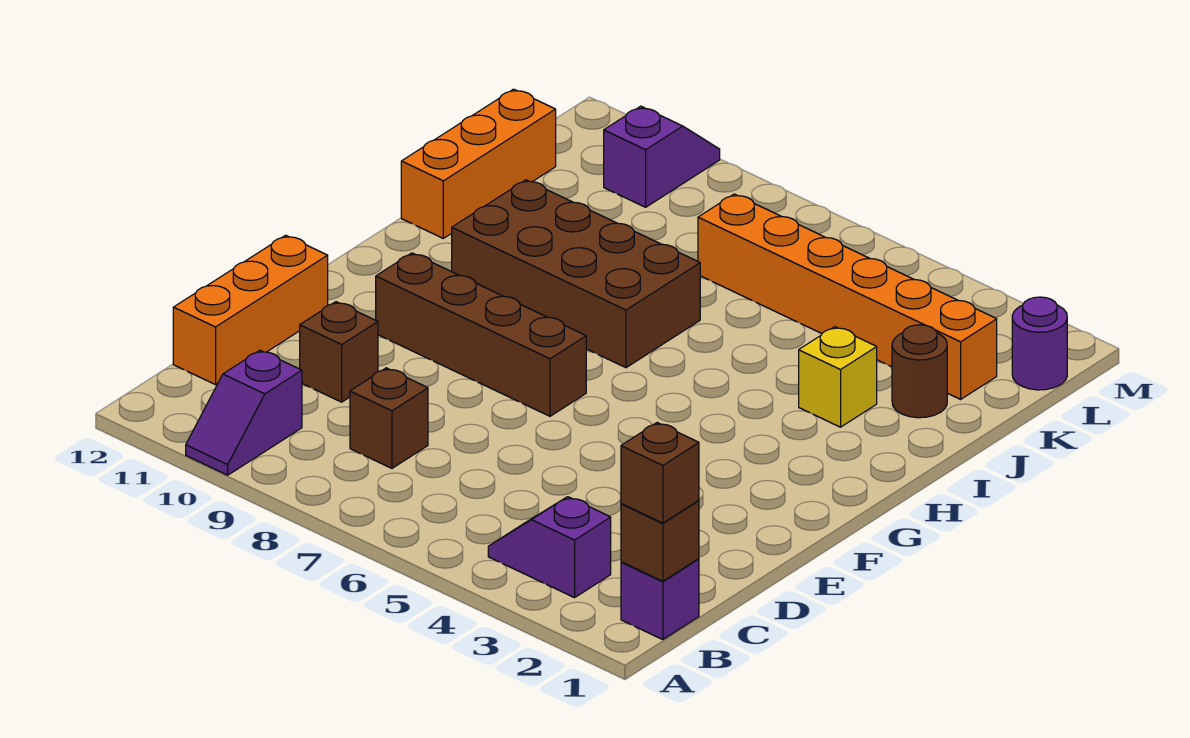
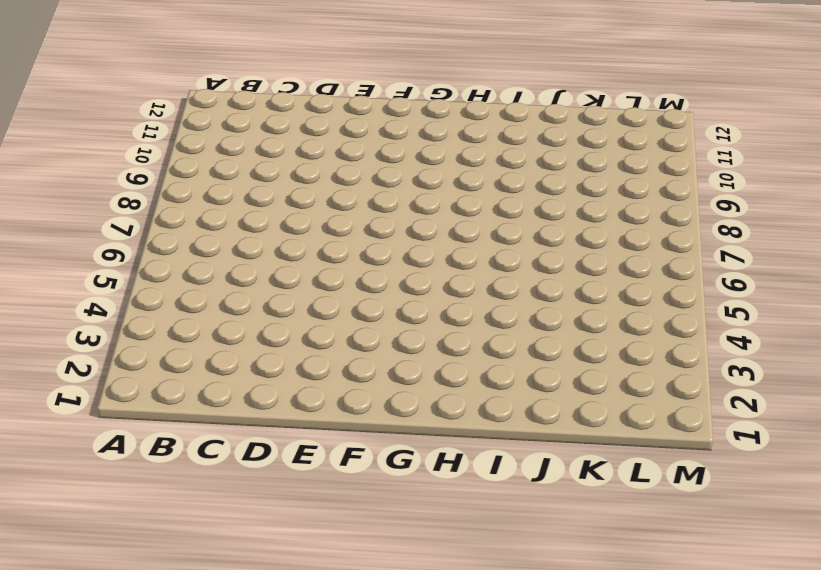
none -> purple 1x2 slope [186,350,302,475]
none -> purple 1x1 brick [621,559,699,640]
none -> purple 1x2 slope [488,497,611,598]

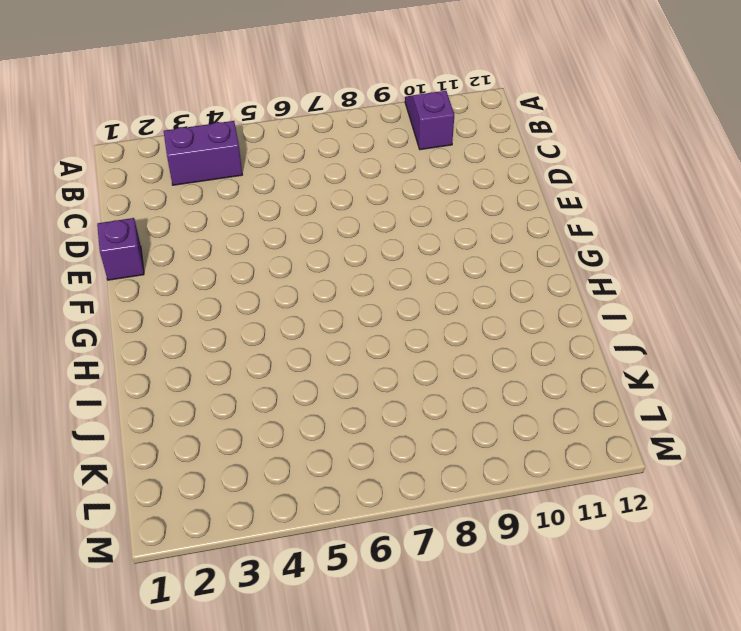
purple 1x2 brick [164,121,242,185] -> purple 1x2 slope [488,497,611,598]
purple 1x1 brick [97,218,144,280] -> purple 1x1 brick moved to [621,559,699,640]
none -> brown 1x1 brick [350,368,428,468]
none -> orange 1x3 brick [173,235,328,385]
none -> brown 1x1 brick [300,302,378,402]

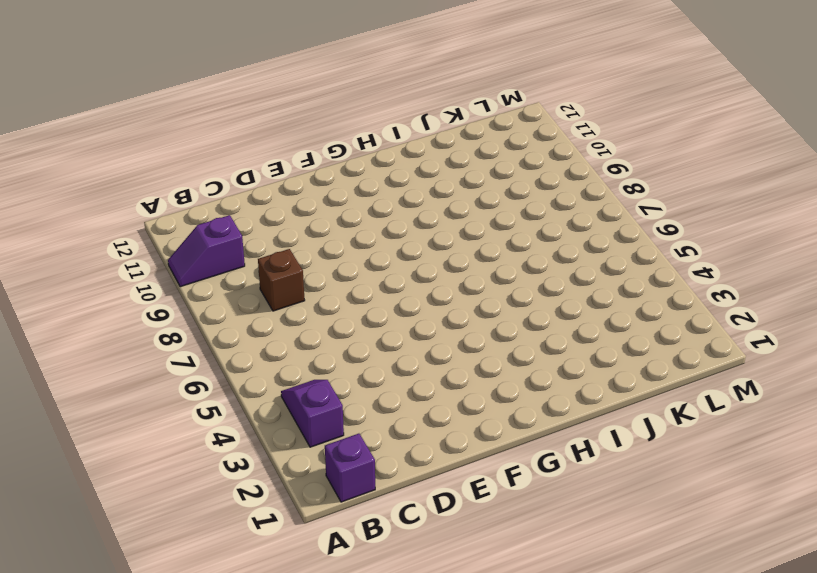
none -> orange 1x3 brick [173,235,328,385]
none -> brown 1x1 brick [300,302,378,402]
none -> brown 1x4 brick [376,253,586,416]

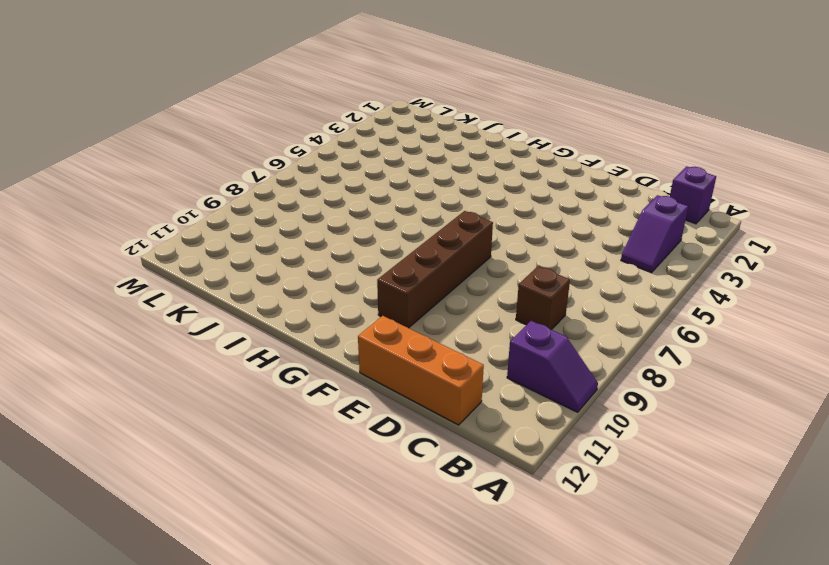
none -> brown 1x1 brick [300,302,378,402]
none -> brown 2x4 brick [452,180,700,368]
none -> yellow 1x1 brick [799,327,877,427]

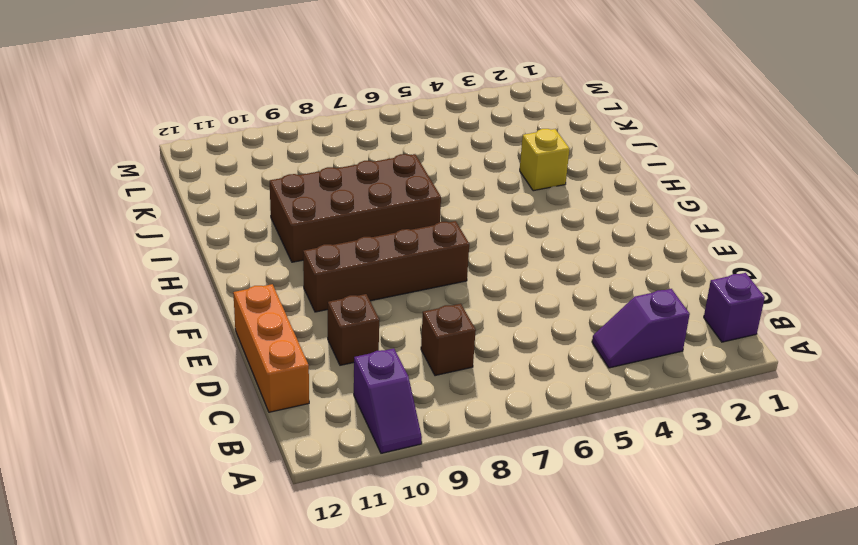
none -> orange 1x3 brick [401,89,556,238]
none -> brown 1x1 round brick [892,325,947,418]
none -> orange 1x6 brick [698,194,997,399]

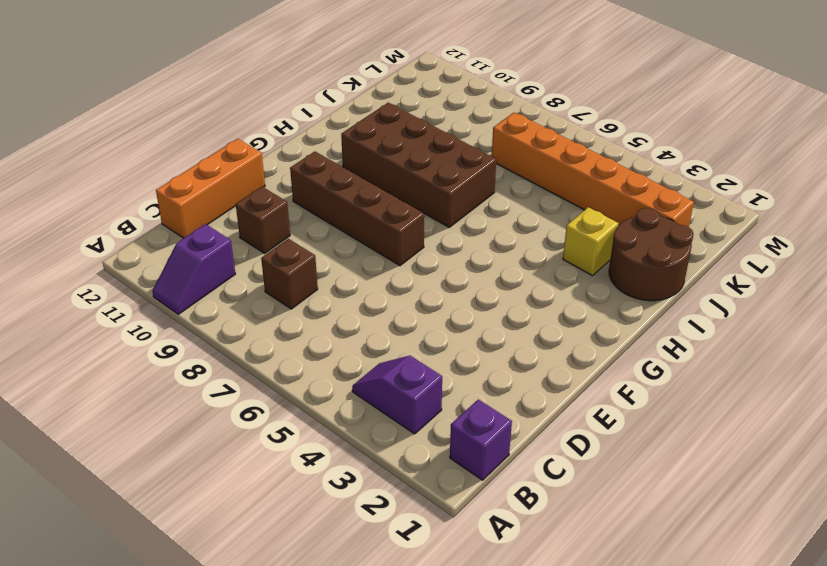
brown 2x2 round brick [609,208,693,301] -> brown 1x1 round brick [892,325,947,418]
none -> orange 1x3 brick [401,89,556,238]
none -> purple 1x1 round brick [1012,297,1067,390]
none -> purple 1x2 slope [604,106,720,207]

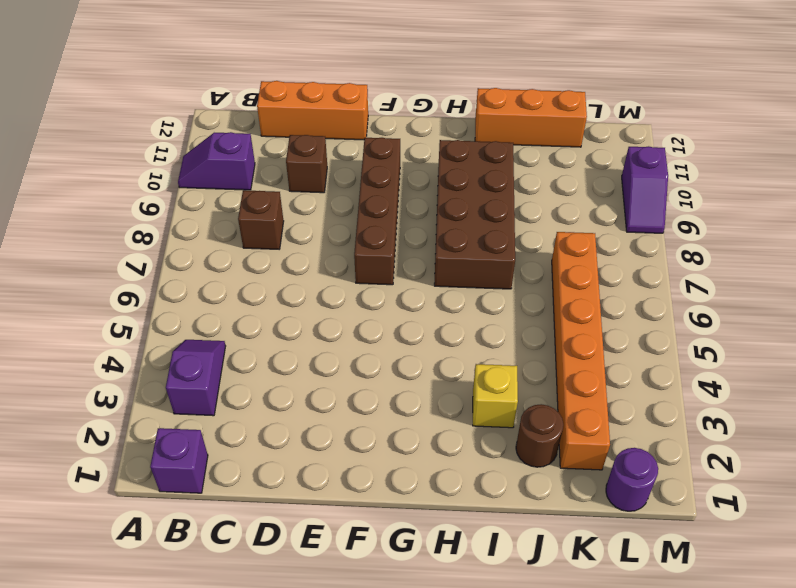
purple 1x2 slope [622,146,668,233] -> purple 1x2 slope turned to [604,106,720,207]
none -> brown 1x1 brick [621,501,699,581]
none -> brown 1x1 brick [621,423,699,523]

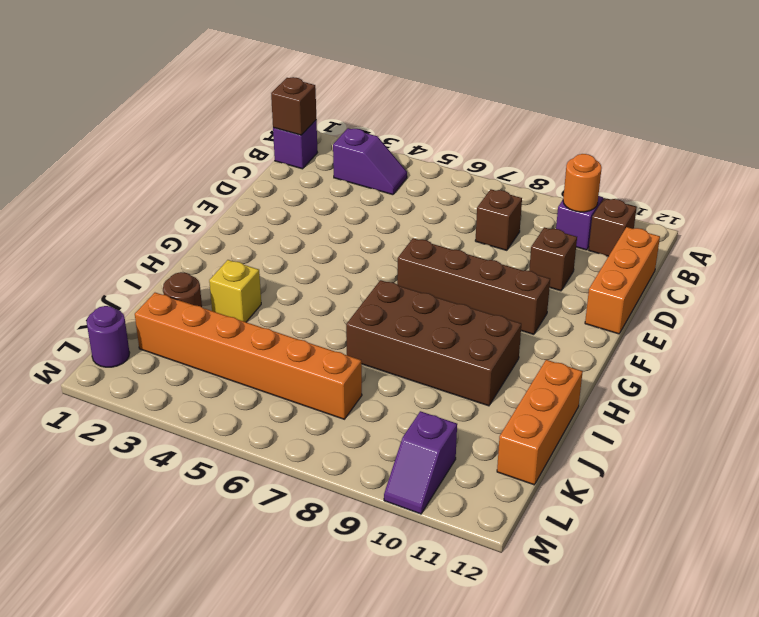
orange 1x1 round brick [563,154,602,212] -> none
brown 1x1 brick [589,198,637,256] -> brown 1x1 brick moved to [621,423,699,523]

